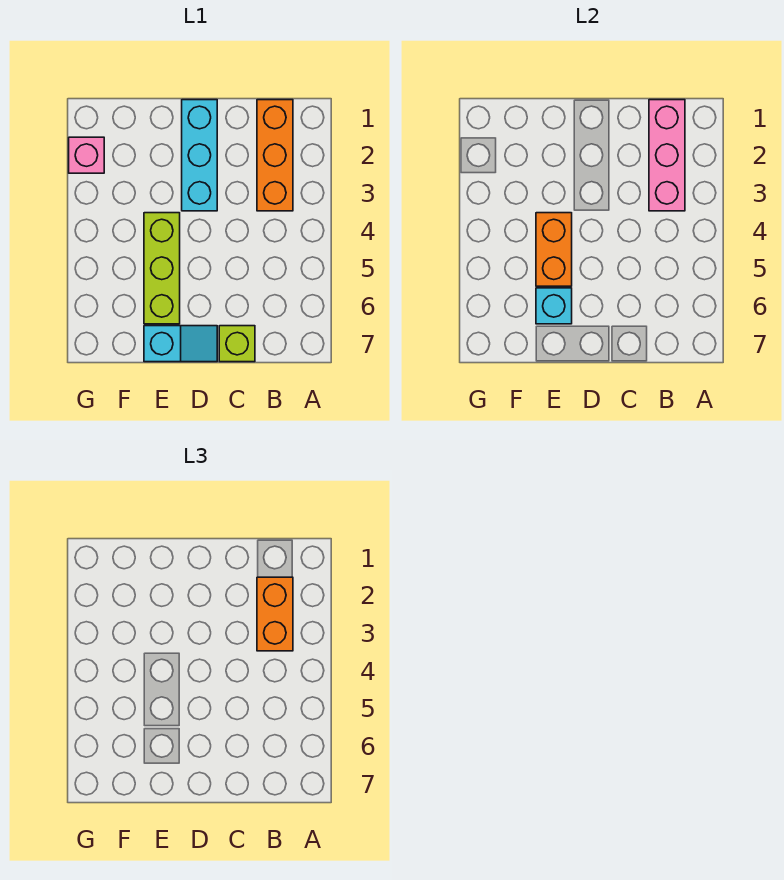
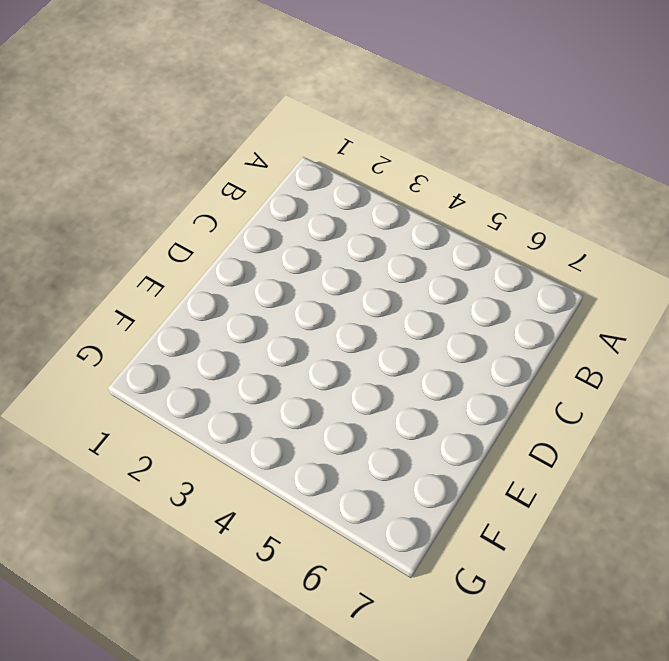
none -> orange 1x3 brick [257,100,293,211]
none -> lime 1x1 brick [219,326,255,362]

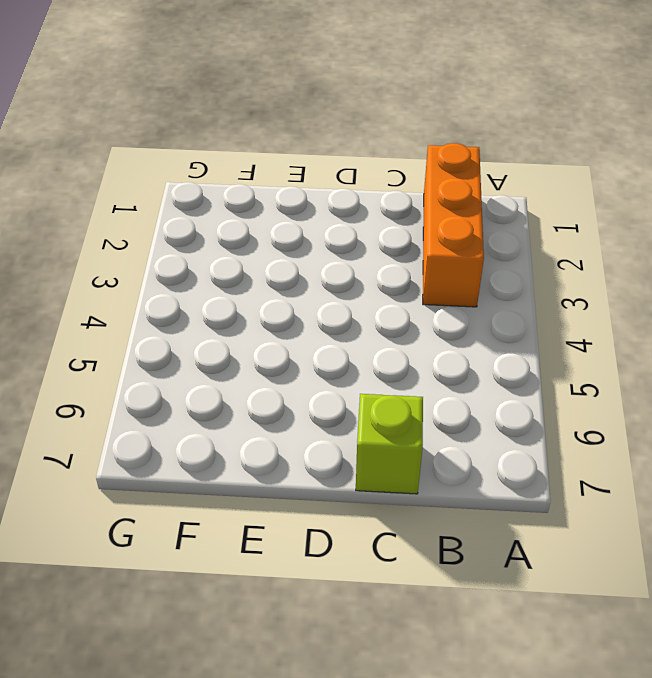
none -> cyan 1x3 brick [182,100,217,211]
none -> cyan 1x2 slope [144,326,217,362]

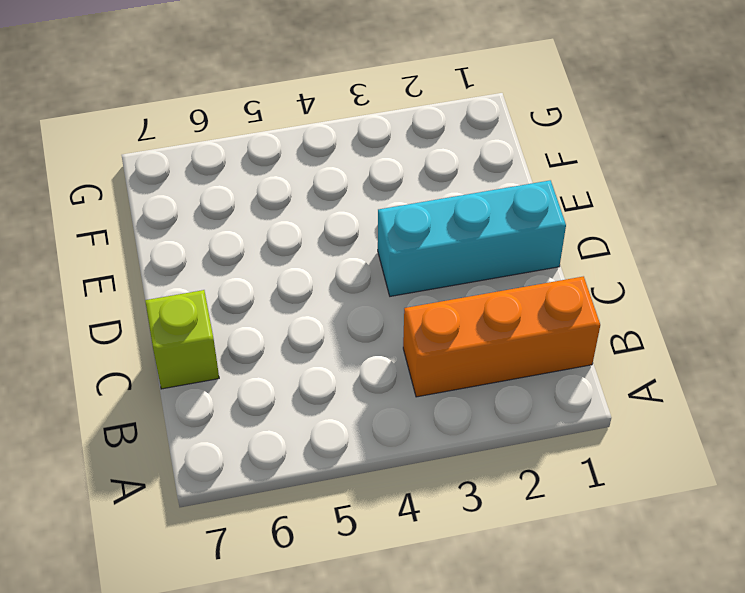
none -> cyan 1x2 slope [144,326,217,362]
none -> lime 1x3 brick [144,213,180,324]

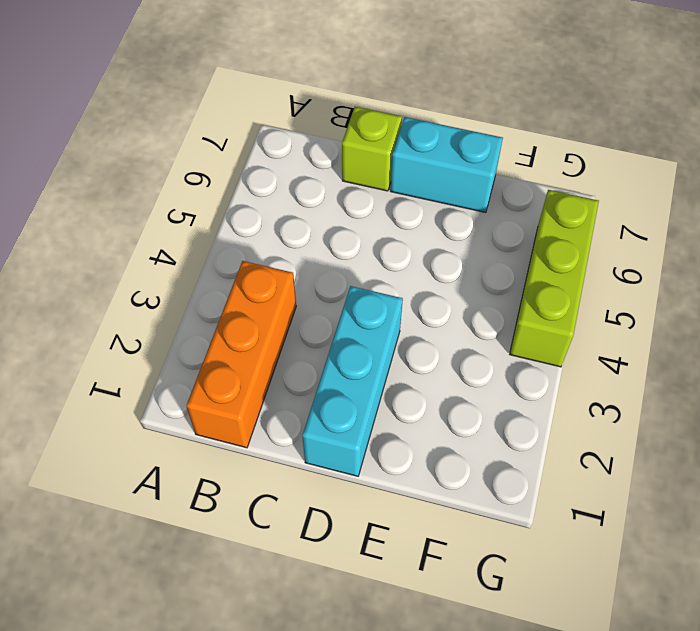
cyan 1x2 brick [390,117,503,213] -> cyan 1x2 slope [144,326,217,362]
lime 1x3 brick [510,190,599,367] -> lime 1x3 brick moved to [144,213,180,324]
none -> pink 1x1 brick [69,137,104,173]
none -> pink 1x3 brick [649,100,685,211]

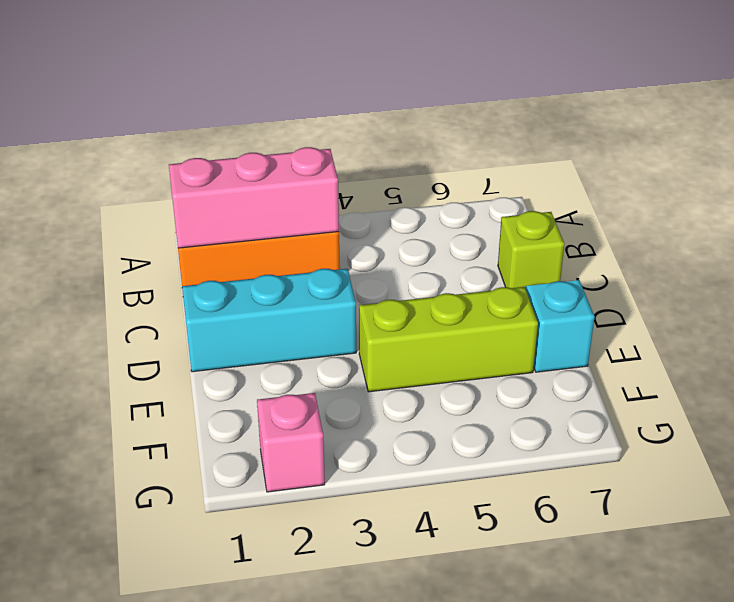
none -> orange 1x2 brick [536,213,572,286]
none -> cyan 1x1 brick [536,288,572,324]

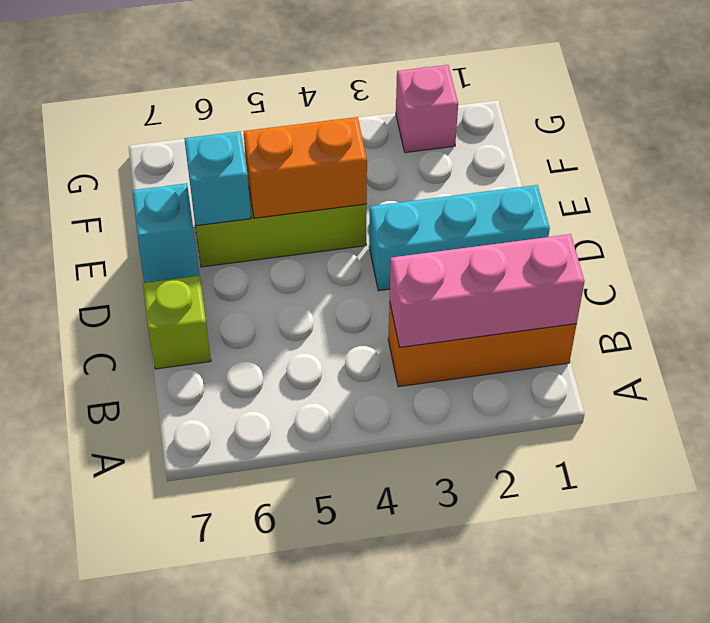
none -> orange 1x2 brick [257,577,293,651]

